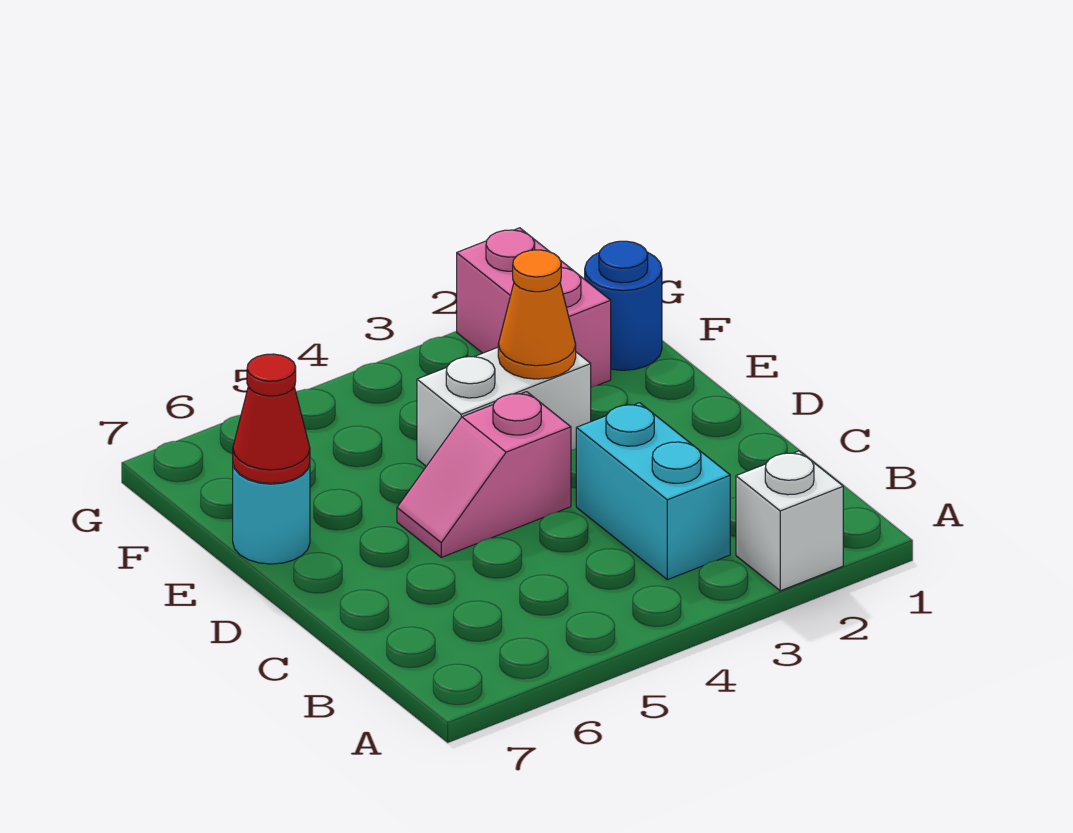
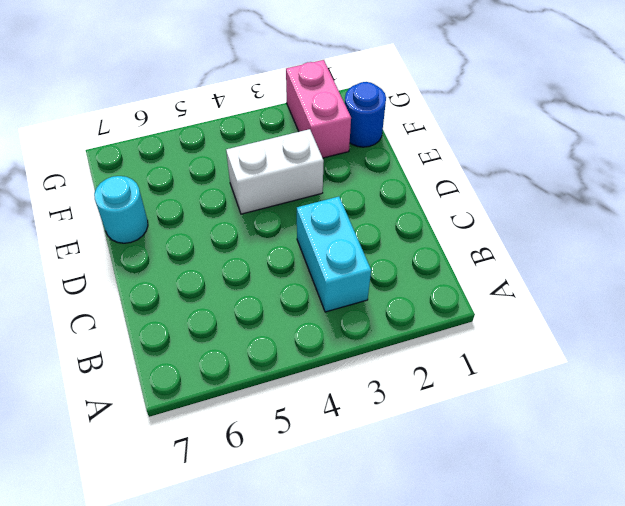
none -> white 1x1 brick [736,451,843,591]
none -> pink 1x2 slope [397,392,571,557]

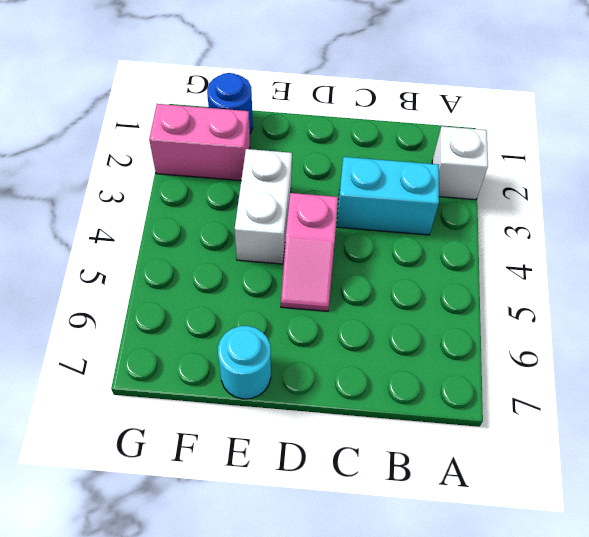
none -> orange 1x1 cone [498,250,576,379]
none -> red 1x1 cone [233,354,310,483]

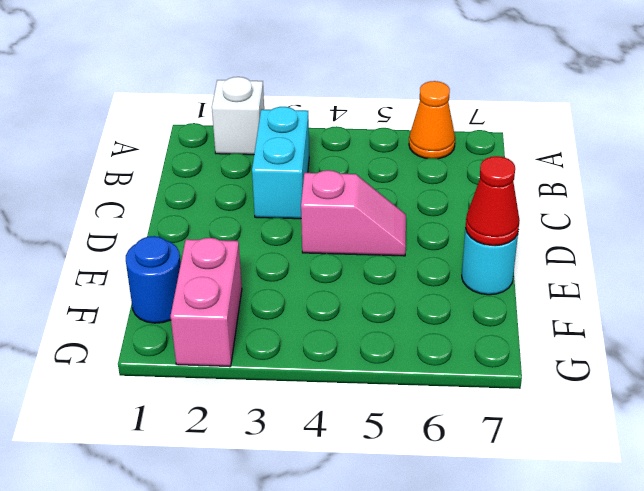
orange 1x1 cone [409,81,455,159] -> orange 1x1 cone moved to [498,250,576,379]
none -> white 1x2 brick [417,347,591,466]

